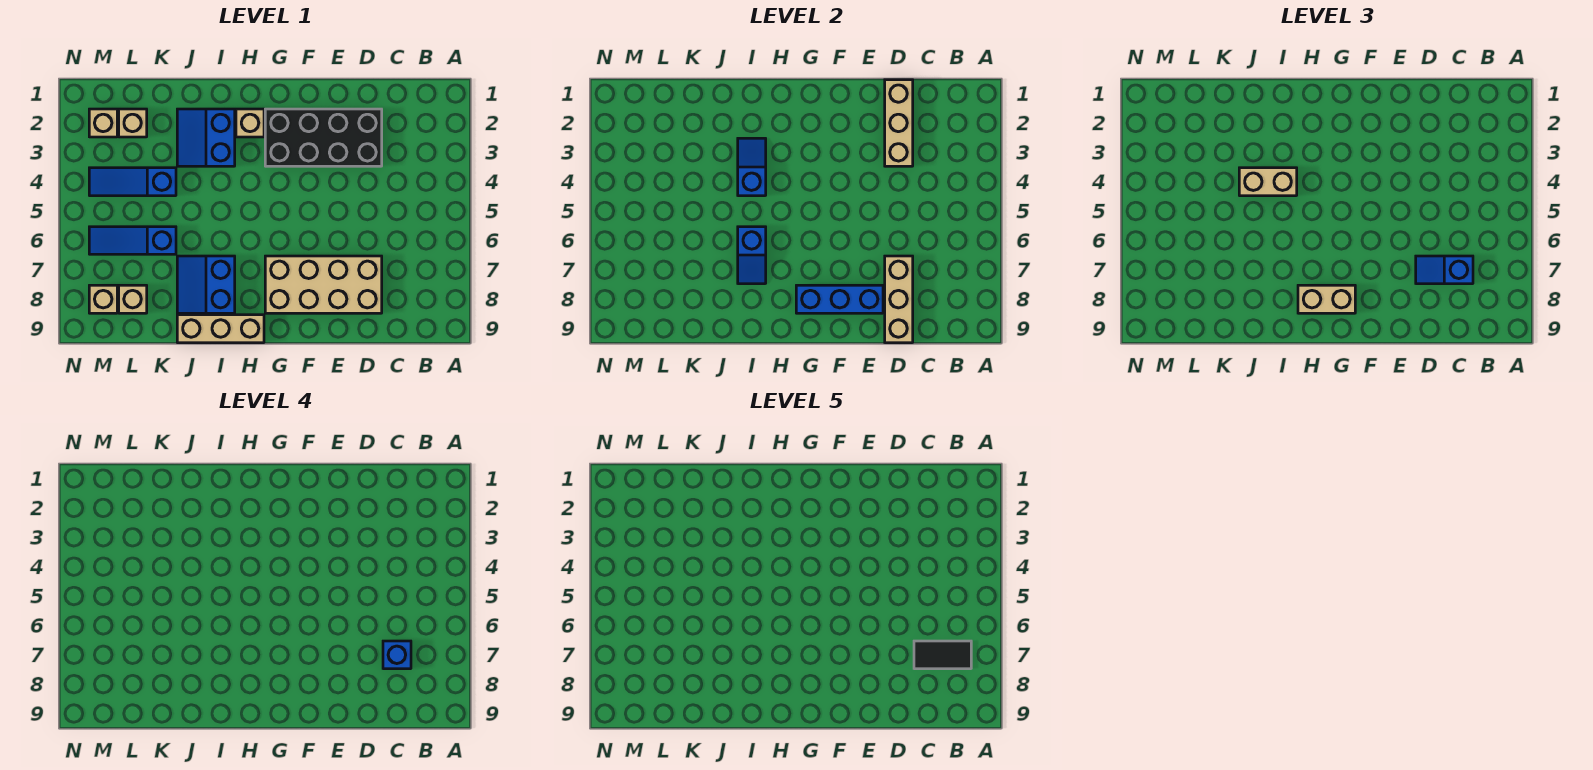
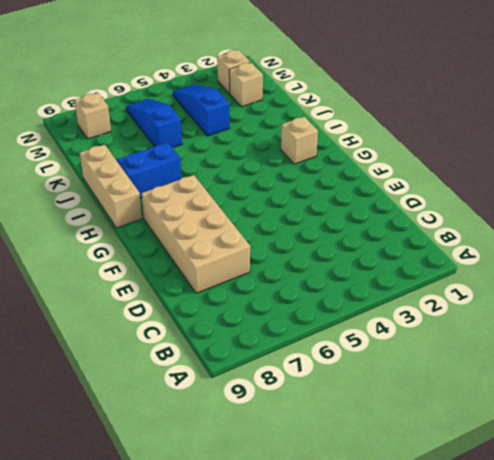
none -> black 2x4 brick [265,109,382,166]
none -> blue 2x2 slope [177,109,235,166]
none -> tan 1x1 brick [119,285,147,313]

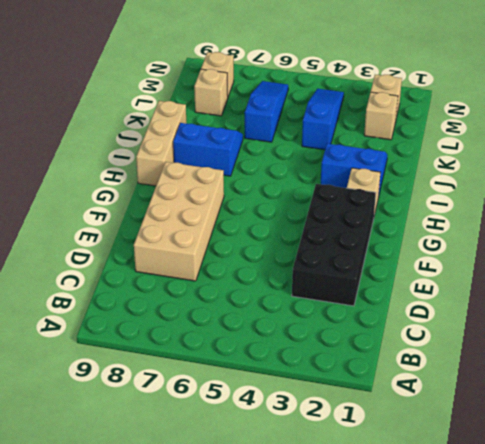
none -> tan 1x3 brick [885,80,913,166]
none -> tan 1x3 brick [885,256,913,343]
none -> blue 1x3 brick [796,285,883,313]

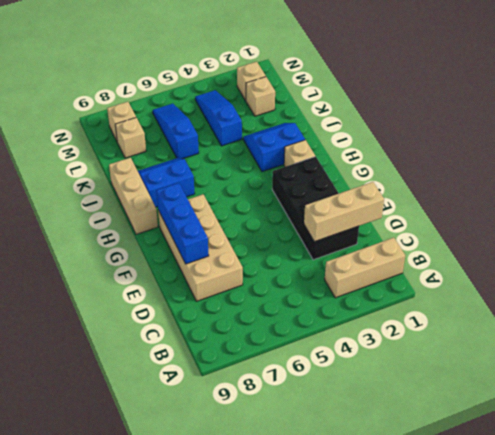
tan 1x3 brick [325,238,405,298] -> tan 1x3 brick moved to [885,256,913,343]
none -> blue 1x2 slope [738,138,766,196]
none -> blue 1x2 slope [738,227,766,284]
none -> blue 1x2 slope [1416,256,1473,284]

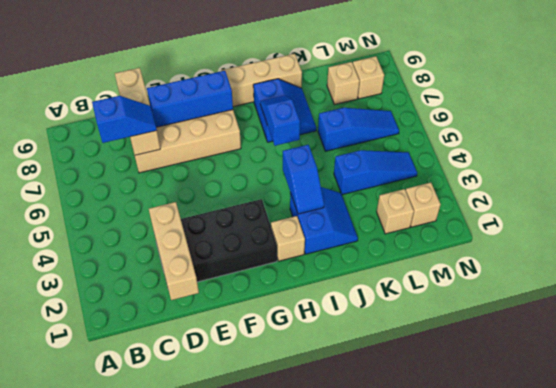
none -> tan 1x2 brick [1298,285,1355,313]
none -> tan 1x2 brick [1239,168,1297,196]
none -> blue 1x1 brick [383,641,411,669]

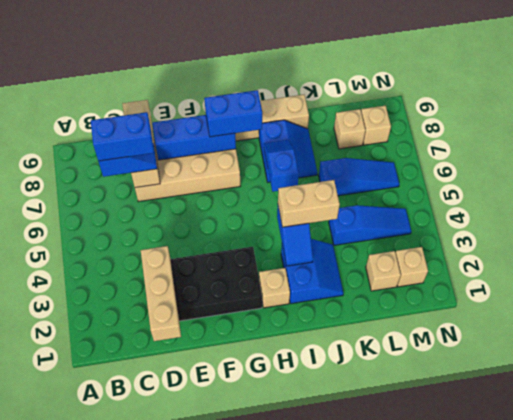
blue 1x2 brick [91,112,154,161] -> blue 1x1 brick [383,641,411,669]
blue 1x2 brick [204,90,262,137] -> tan 1x2 brick [1298,285,1355,313]
none -> black 1x2 tile [914,641,971,669]

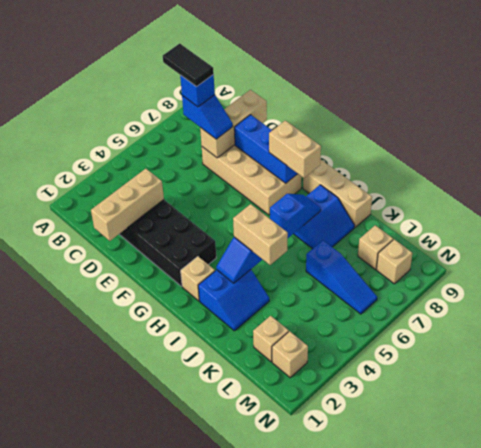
none -> blue 1x3 slope [89,168,176,196]

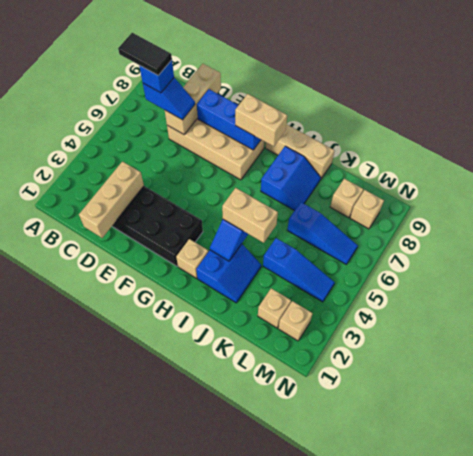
none -> blue 1x2 slope [738,227,766,284]

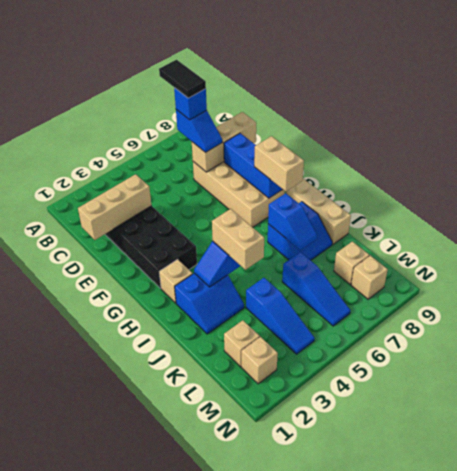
blue 1x2 slope [268,193,317,250] -> blue 1x2 slope turned to [738,227,766,284]

